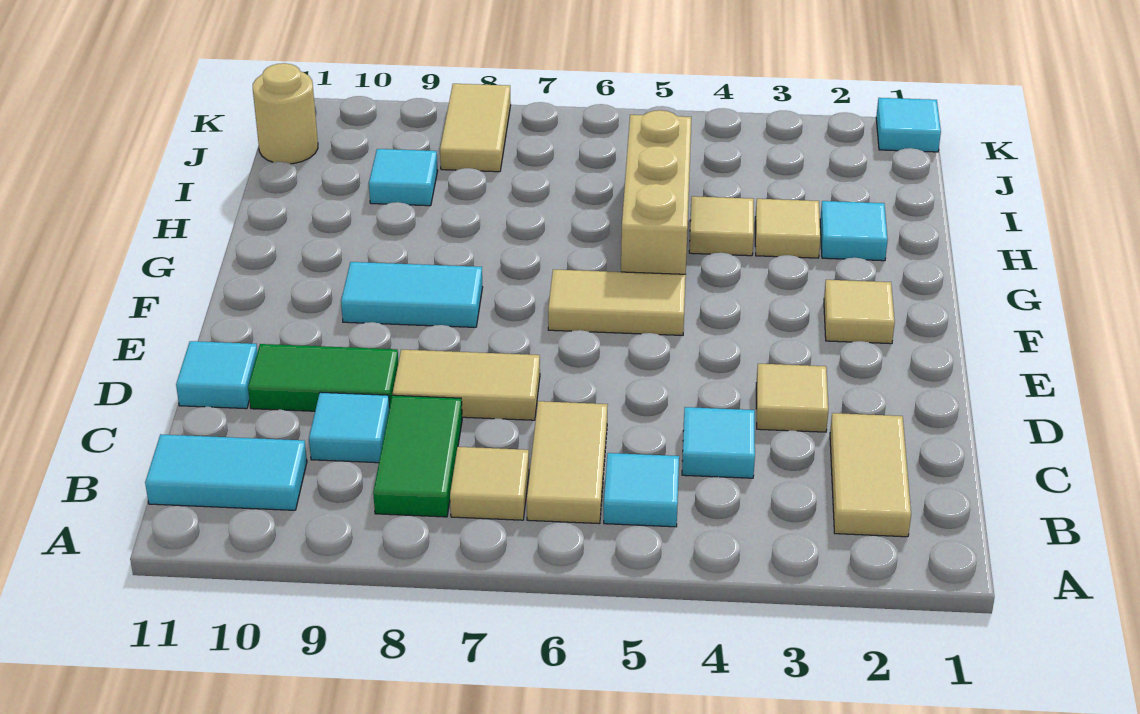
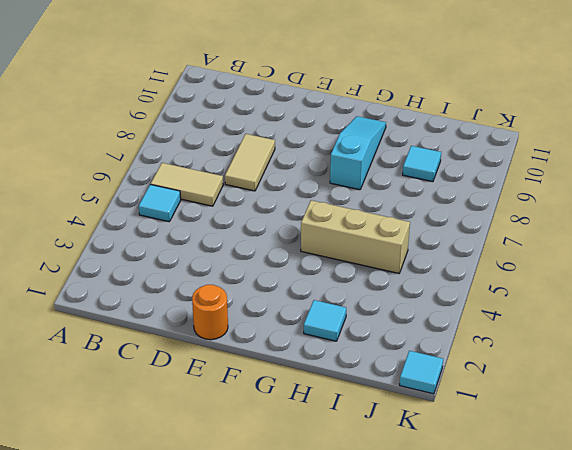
orange 1x1 round brick [192,285,228,340] -> none
cyan 1x3 slope [330,116,386,190] -> none
none -> tan 1x2 tile [830,413,911,537]
none -> tan 1x1 tile [450,447,529,520]
none -> green 1x2 tile [373,395,462,517]

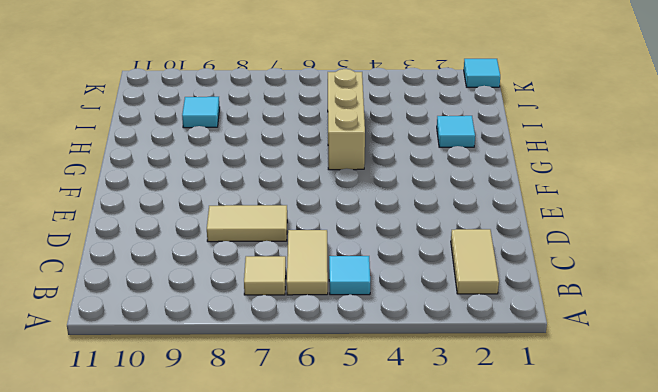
none -> green 1x2 tile [373,395,462,517]
none -> cyan 1x2 tile [145,434,307,510]
none -> cyan 1x1 tile [682,407,755,478]

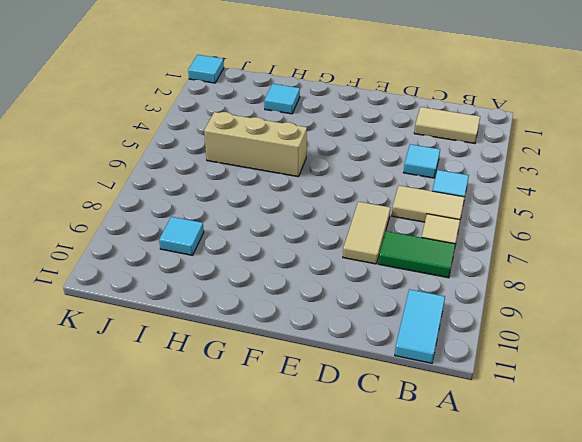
none -> cyan 1x1 tile [309,392,390,463]
none -> tan 1x1 tile [756,364,828,432]
none -> green 1x2 tile [248,344,398,411]

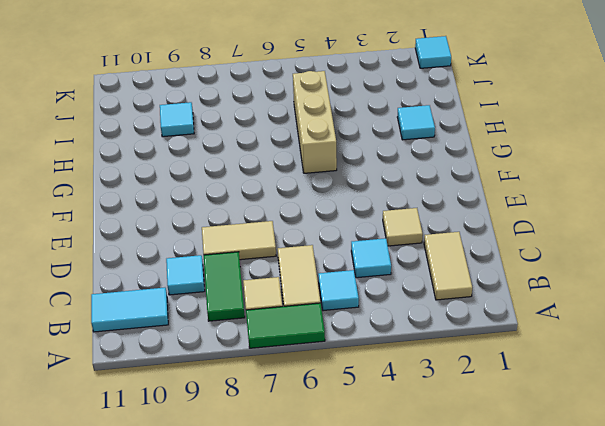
green 1x2 tile [246,303,325,348] -> green 1x2 tile moved to [248,344,398,411]
none -> cyan 1x1 tile [176,341,258,409]
none -> tan 1x1 tile [824,280,895,344]
none -> tan 1x2 tile [548,269,686,335]

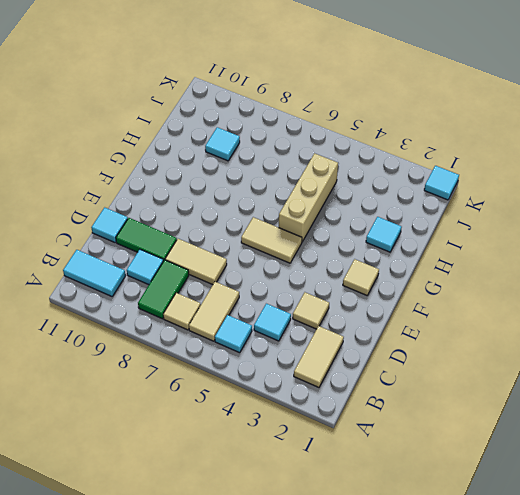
none -> cyan 1x2 tile [341,262,483,327]
none -> tan 1x1 tile [755,199,821,258]
none -> tan 1x1 tile [689,196,754,256]

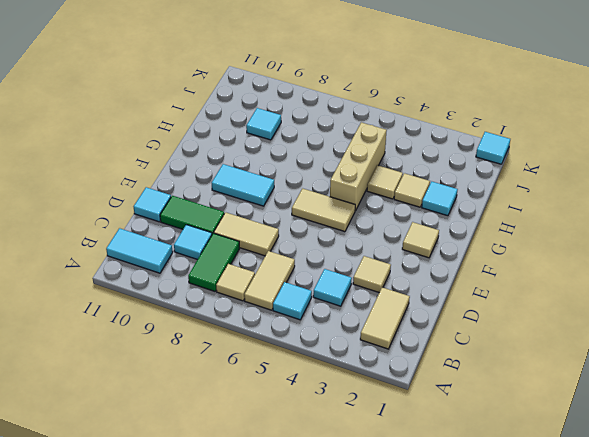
none -> tan 1x2 tile [440,84,511,172]
none -> tan 1x1 round brick [253,63,318,164]

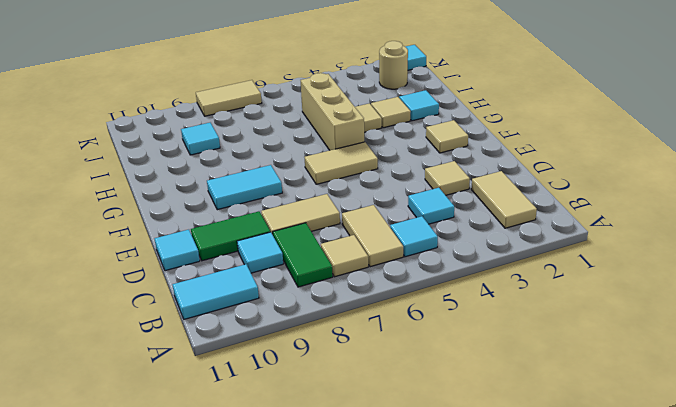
tan 1x1 round brick [379,41,408,89] -> tan 1x1 round brick moved to [253,63,318,164]
tan 1x2 tile [196,80,262,116] -> tan 1x2 tile turned to [440,84,511,172]

